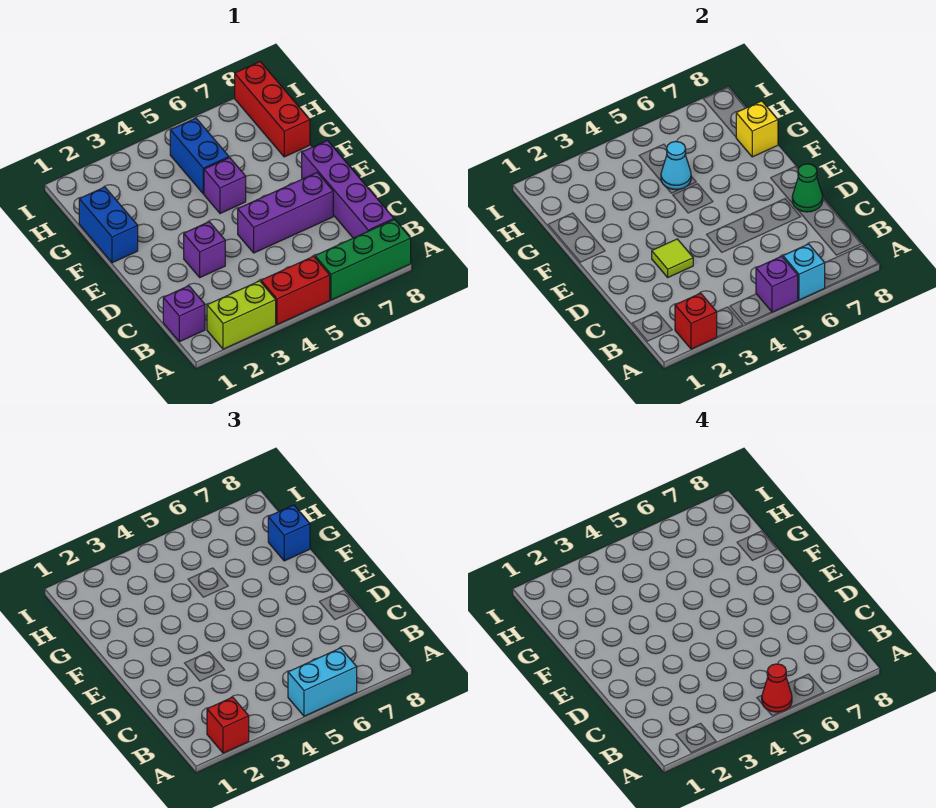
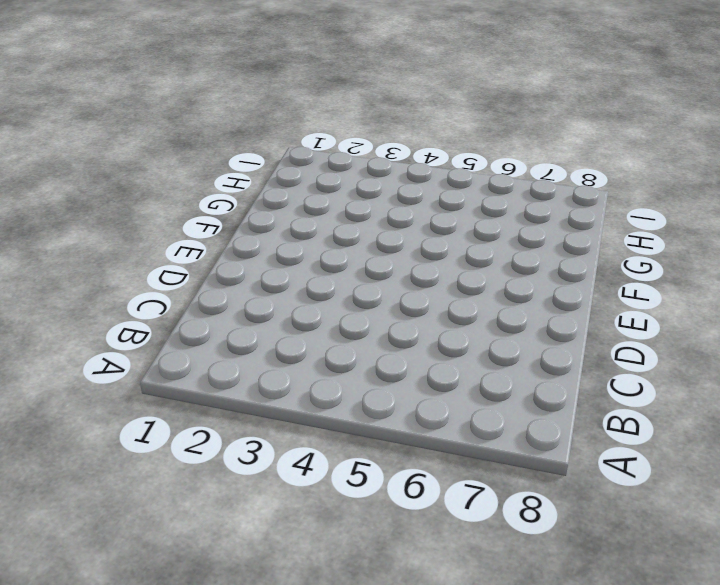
none -> lime 1x2 brick [207,281,276,349]
none -> red 1x2 brick [261,256,330,325]
none -> green 1x3 brick [315,219,411,300]

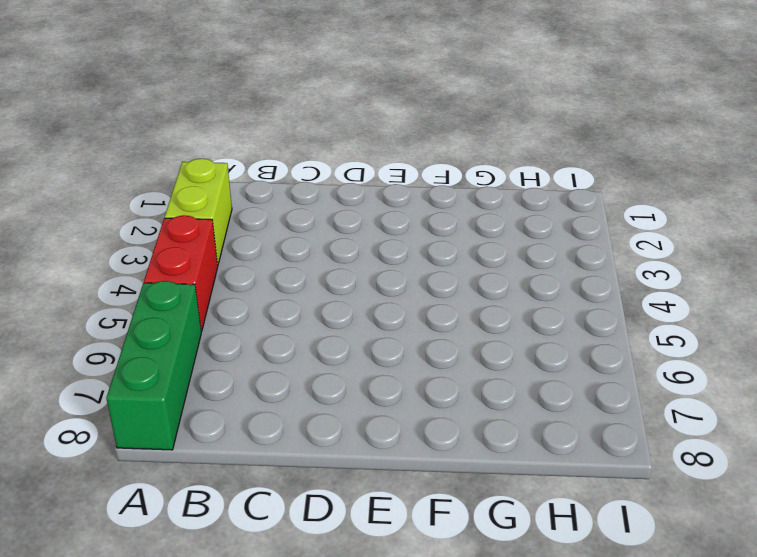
none -> purple 1x1 brick [163,286,205,342]
none -> purple 1x4 brick [302,141,394,238]
none -> purple 1x1 brick [184,222,225,277]

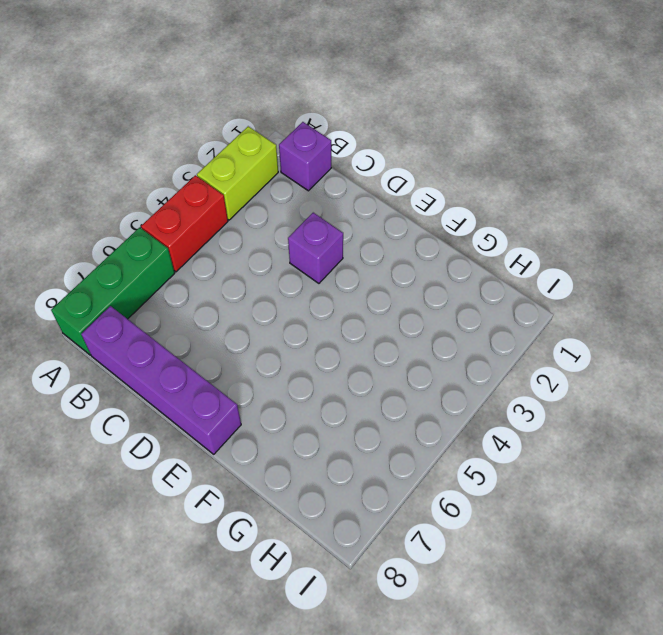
none -> purple 1x3 brick [238,173,333,253]
none -> blue 1x2 brick [79,187,138,263]
none -> purple 1x1 brick [204,158,246,214]

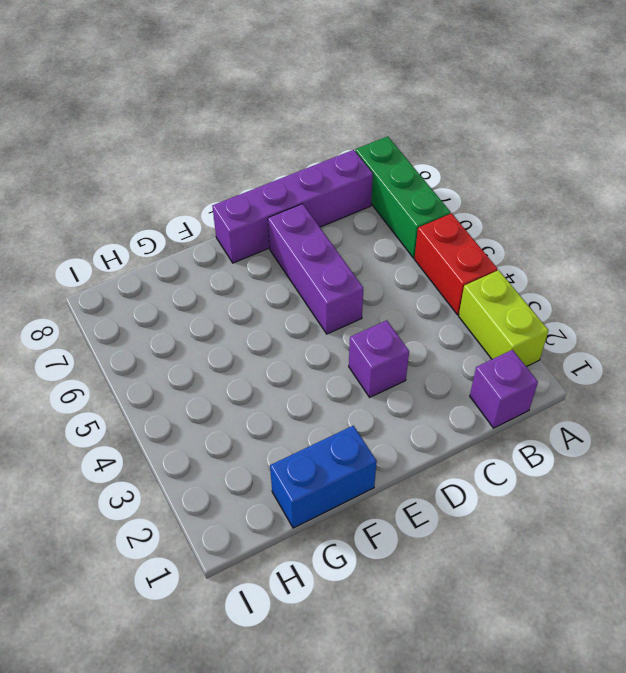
none -> purple 1x1 brick [204,158,246,214]
none -> blue 1x2 brick [170,118,229,194]
none -> red 1x3 brick [235,62,310,157]

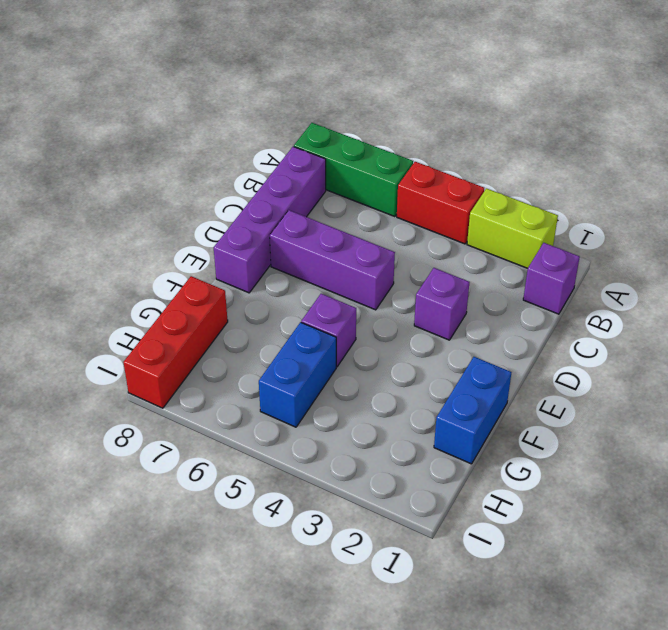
none -> red 1x1 brick [675,293,717,349]
none -> purple 1x1 brick [756,256,798,312]
none -> cyan 1x1 brick [783,244,825,300]

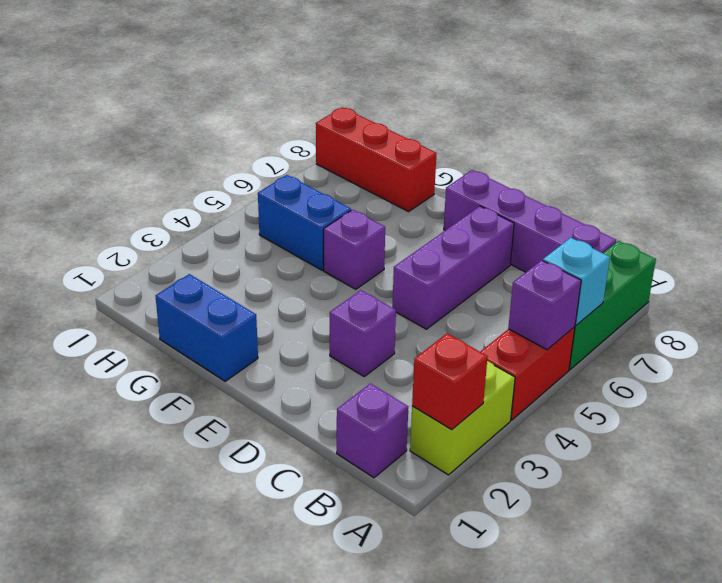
none -> lime 1x1 tile [652,239,693,277]
none -> green 1x1 cone [792,164,823,212]
none -> cyan 1x1 cone [661,141,691,190]

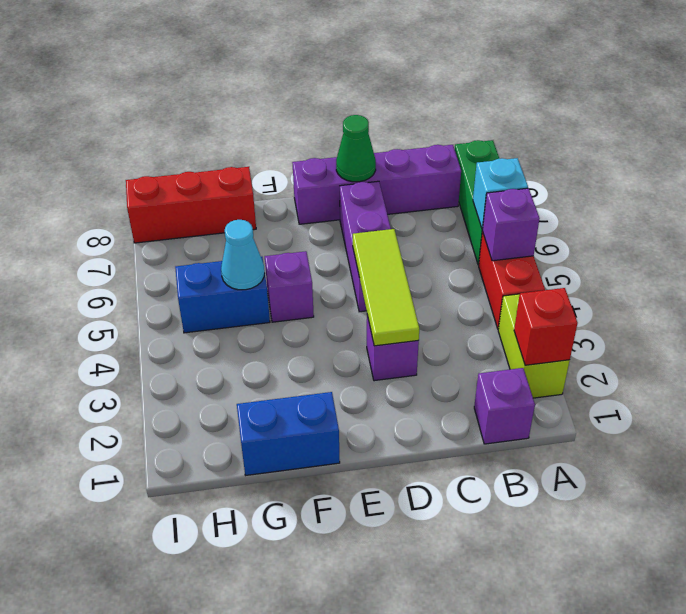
lime 1x3 tile [353,229,419,346] -> lime 1x1 tile [652,239,693,277]
none -> yellow 1x1 brick [736,101,778,157]
none -> red 1x1 brick [207,697,249,753]
none -> cyan 1x2 brick [288,648,357,716]

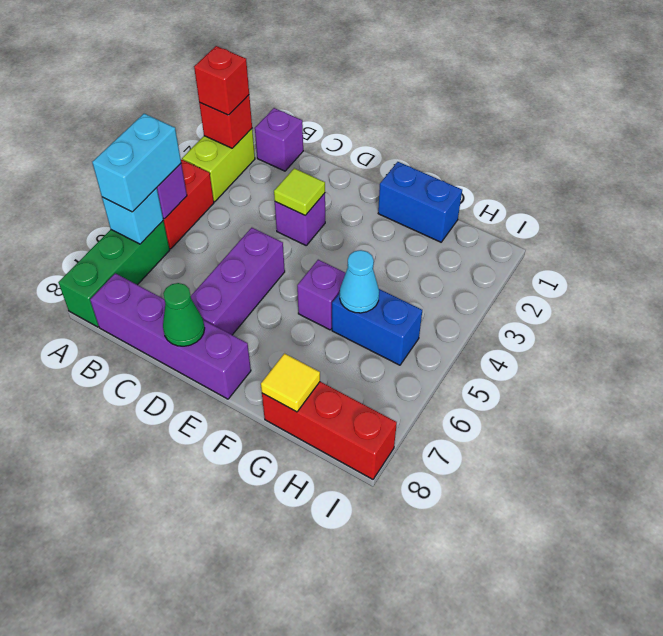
yellow 1x1 tile [261,353,320,412] -> yellow 1x1 brick [736,101,778,157]
none -> blue 1x1 brick [268,505,310,561]
none -> red 1x1 cone [762,664,792,712]

